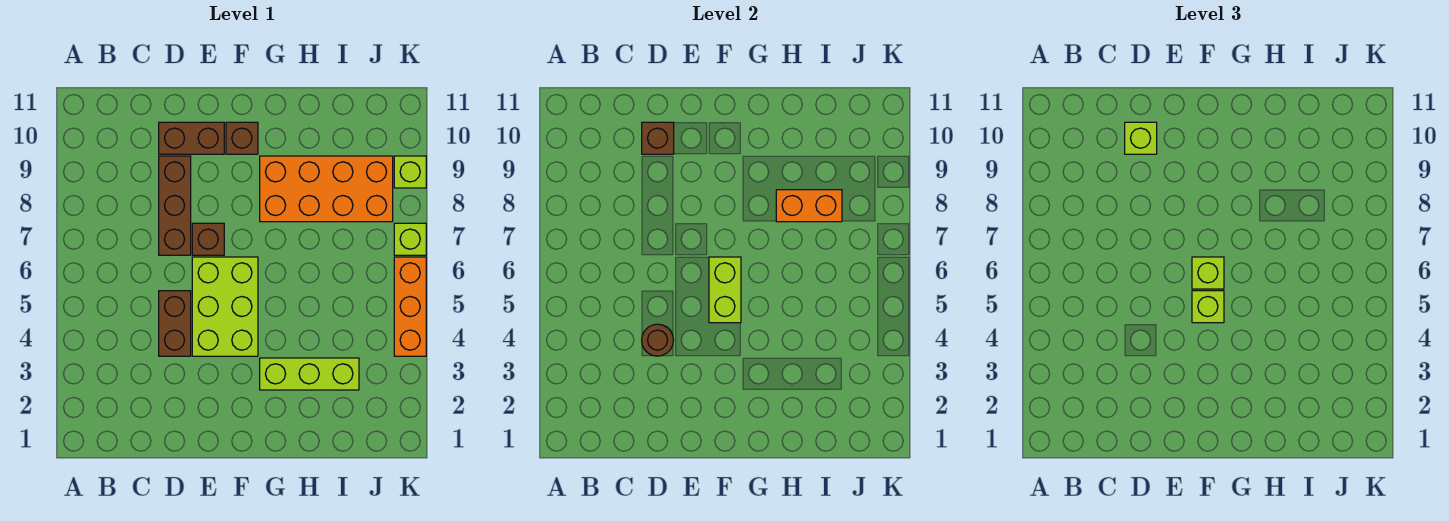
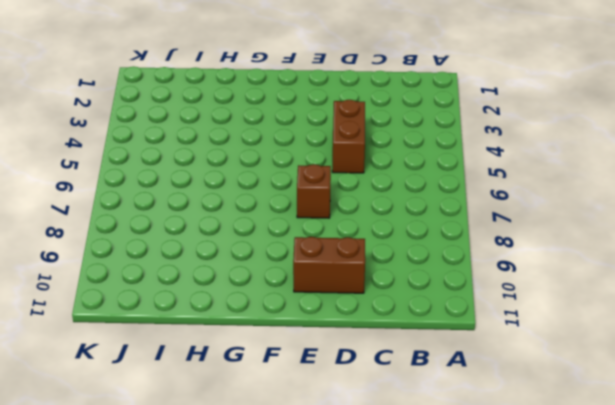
none -> brown 1x3 brick [159,156,191,255]
none -> lime 2x3 brick [192,257,258,356]
none -> brown 1x1 brick [226,122,258,154]

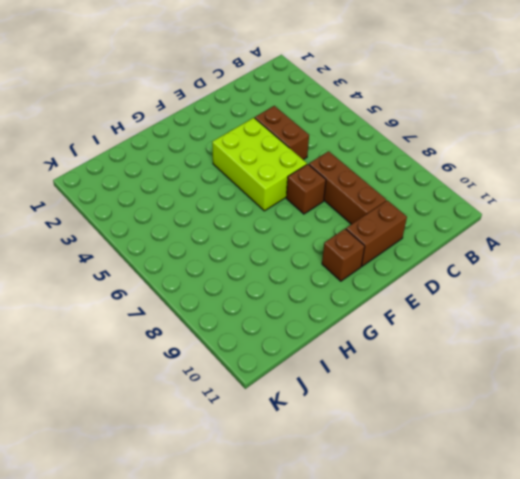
none -> lime 1x3 brick [260,358,359,390]
none -> orange 2x4 brick [260,156,393,222]
none -> orange 1x3 brick [394,257,426,356]

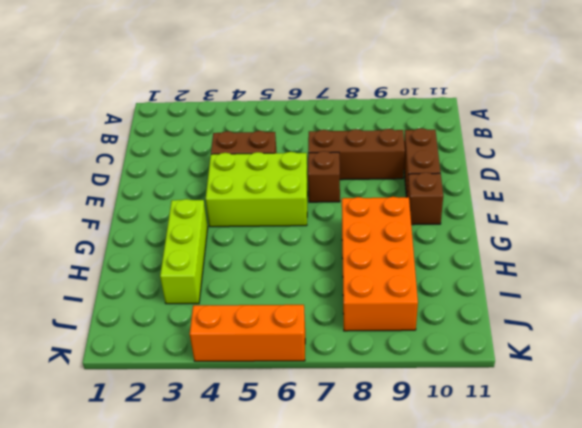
none -> lime 1x1 brick [394,223,426,255]
none -> lime 1x1 brick [394,156,426,188]
none -> brown 1x1 round brick [642,324,674,356]

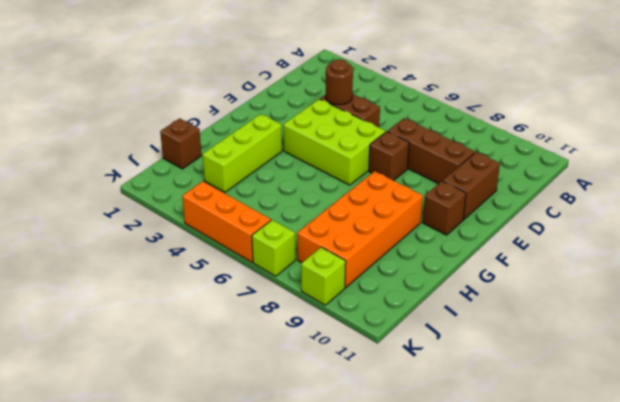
brown 1x1 brick [160,118,201,169] -> brown 1x1 brick moved to [642,122,674,154]
none -> lime 1x2 brick [709,257,741,323]
none -> orange 1x2 brick [776,190,842,222]
none -> lime 1x1 brick [1125,122,1157,154]

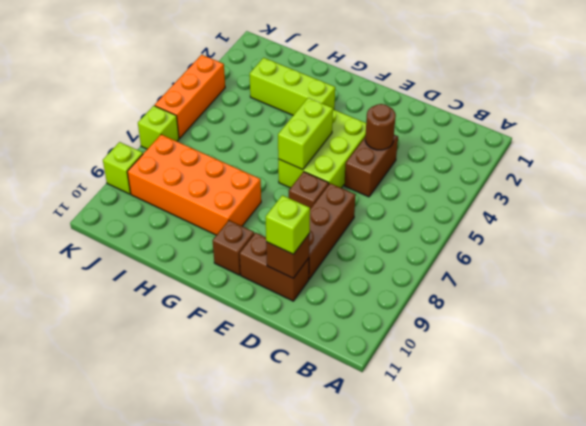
none -> orange 1x2 brick [776,190,842,222]
none -> lime 1x1 brick [1192,291,1224,323]
none -> lime 1x1 brick [1192,257,1224,289]

